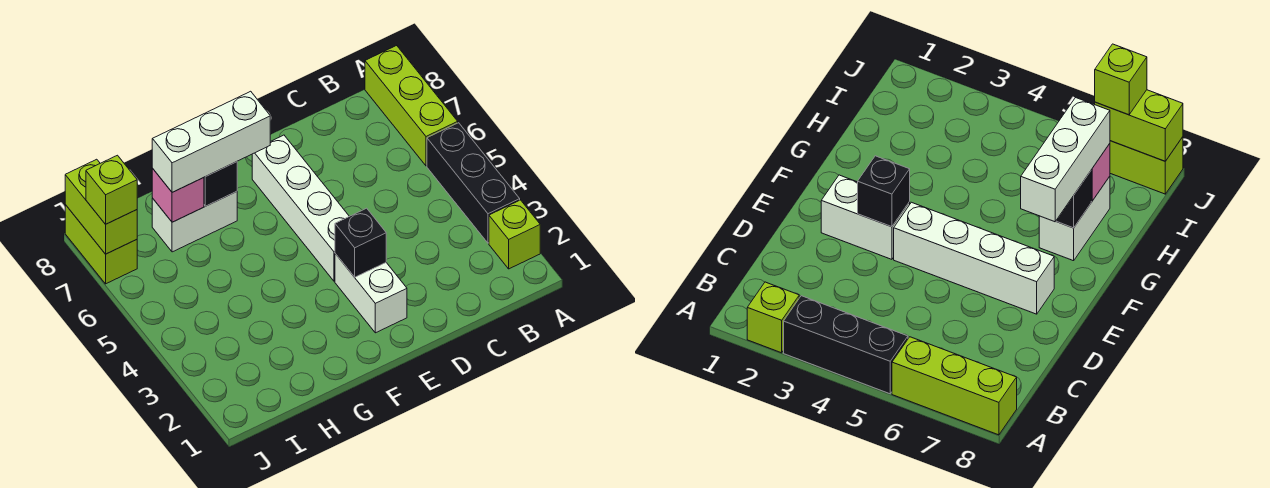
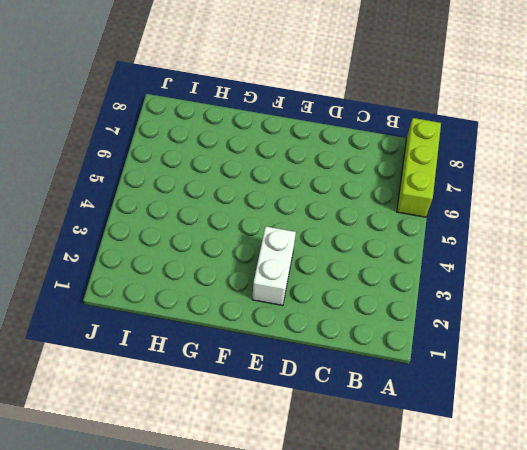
none -> lime 1x1 brick [489,200,540,269]
none -> black 1x3 brick [427,123,520,243]
none -> white 1x4 brick [252,135,349,281]

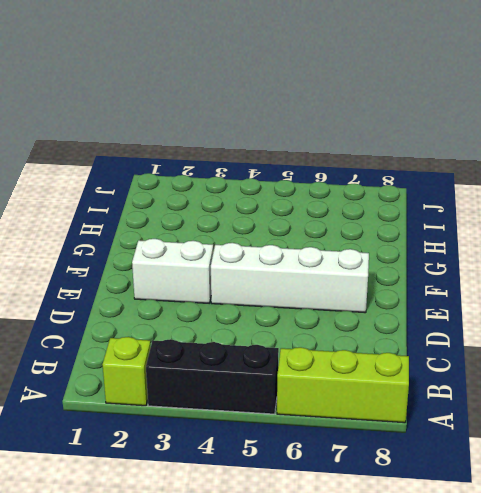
none -> white 1x2 brick [152,192,237,252]
none -> lime 1x2 brick [65,205,137,284]
none -> black 1x1 brick [335,208,386,277]

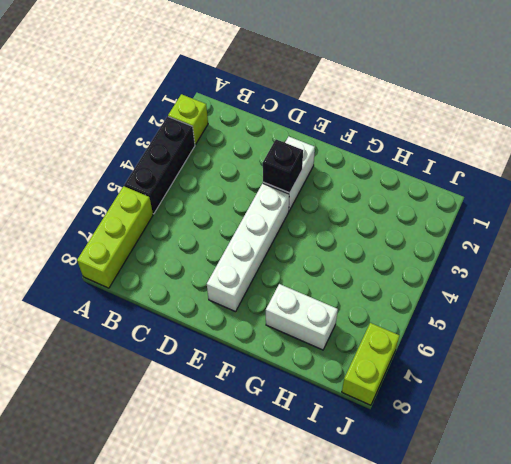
none -> black 1x1 brick [204,162,237,206]
none -> pink 1x1 brick [152,169,204,222]
none -> lime 1x2 brick [65,159,137,254]

